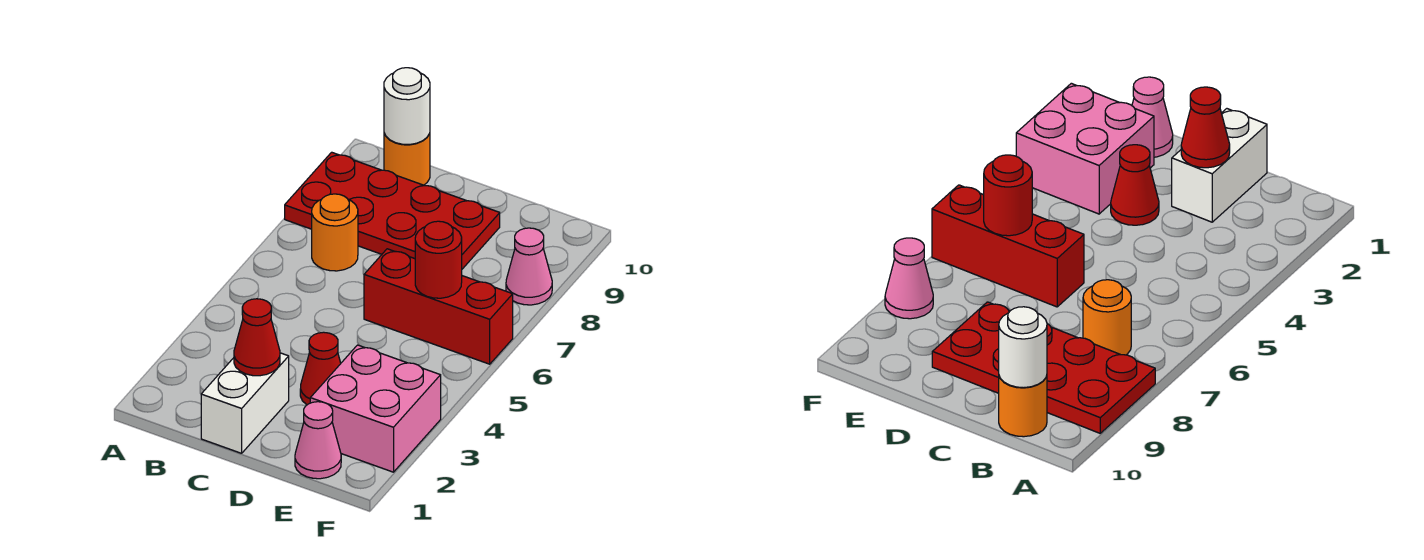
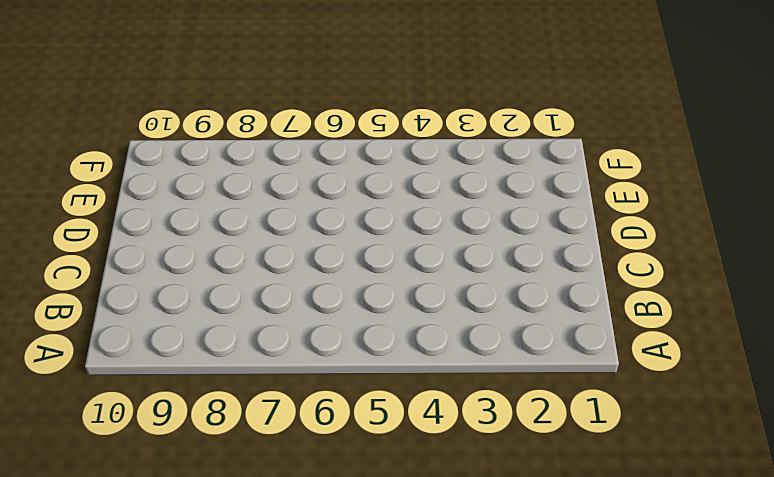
none -> red 2x4 plate [285,152,500,269]
none -> orange 1x1 round brick [312,194,358,271]
none -> orange 1x1 round brick [384,133,430,185]

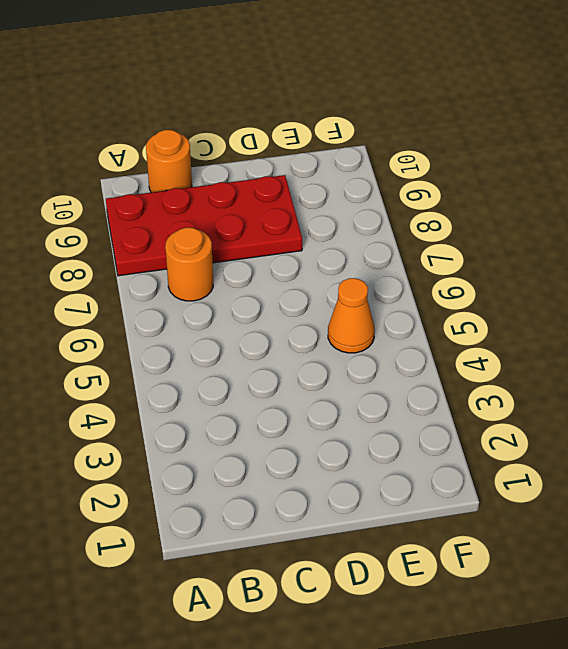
orange 1x1 cone [328,278,375,353] -> none
none -> white 1x2 brick [201,353,289,453]
none -> red 1x1 cone [300,332,341,405]
none -> red 1x3 brick [364,249,513,364]

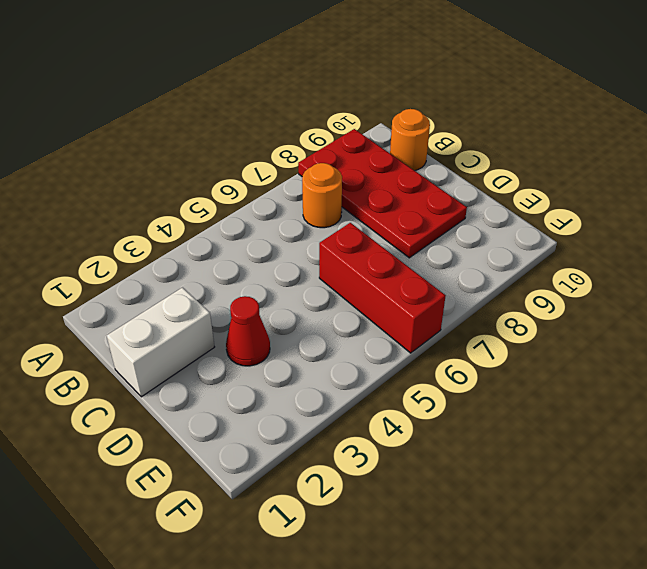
none -> pink 1x1 cone [295,402,341,479]
none -> pink 2x2 brick [310,345,441,472]
none -> pink 1x1 cone [506,228,552,305]

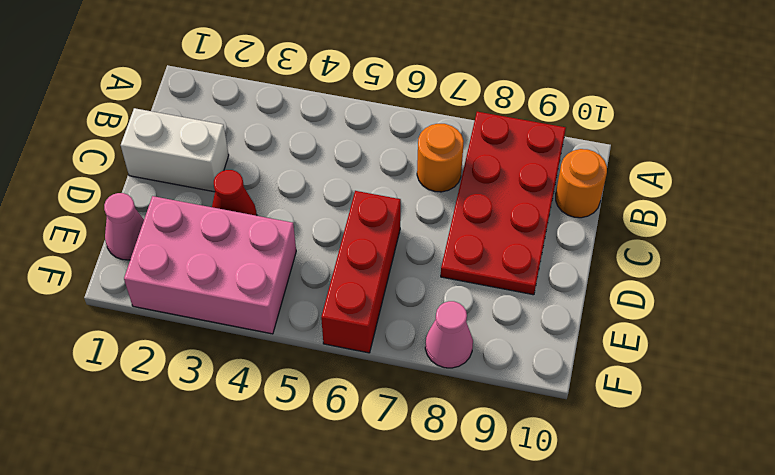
pink 2x3 brick [124,196,296,334] -> pink 2x2 brick [310,345,441,472]
none -> white 1x1 round brick [384,68,430,145]
none -> red 1x1 cone [234,299,280,376]
none -> red 1x1 round brick [415,221,462,298]

